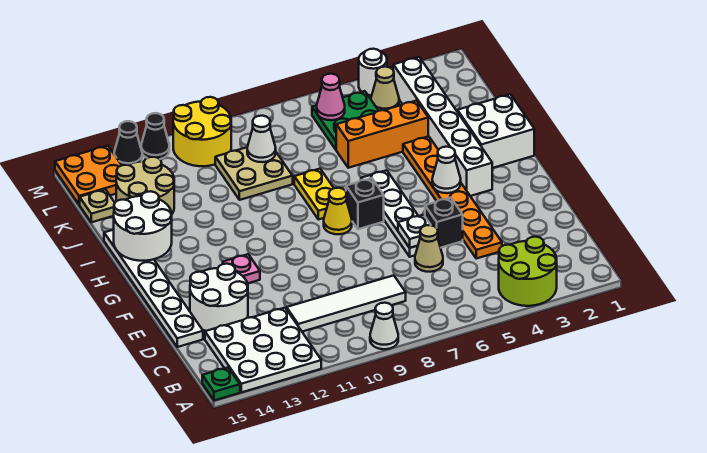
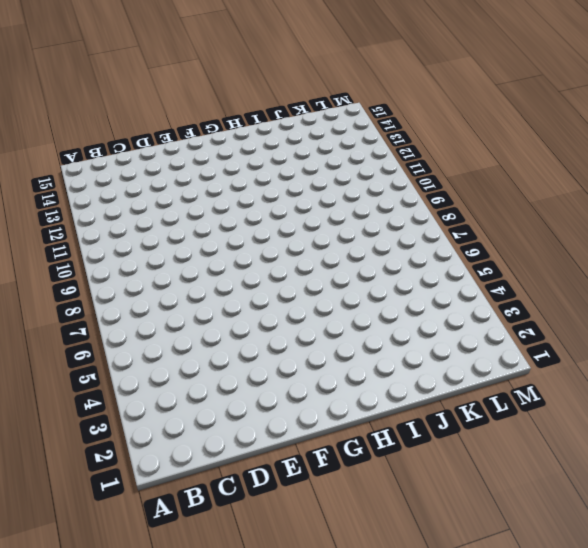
none -> lime 2x2 round brick [499,237,557,306]
none -> white 1x1 cone [370,303,398,349]
none -> white 3x3 plate [205,308,321,392]
none -> green 1x1 plate [202,368,240,401]

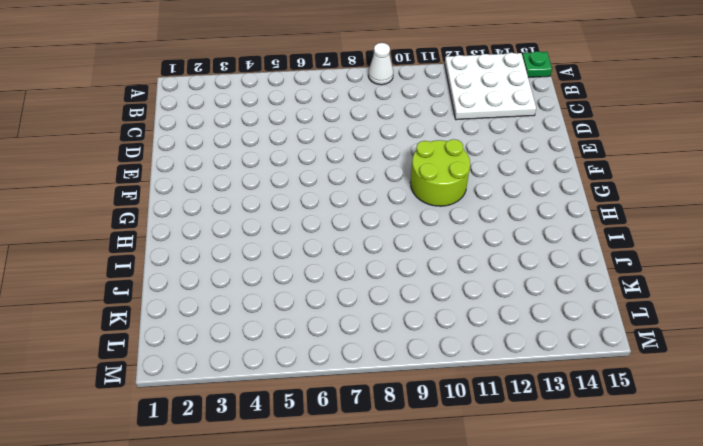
lime 2x2 round brick [410,139,470,206] -> lime 2x2 round brick moved to [499,237,557,306]
none -> white 1x4 tile [287,275,406,332]
none -> orange 1x6 plate [403,136,502,259]
none -> tan 1x1 cone [415,225,443,272]
none -> white 2x2 round brick [190,264,248,331]

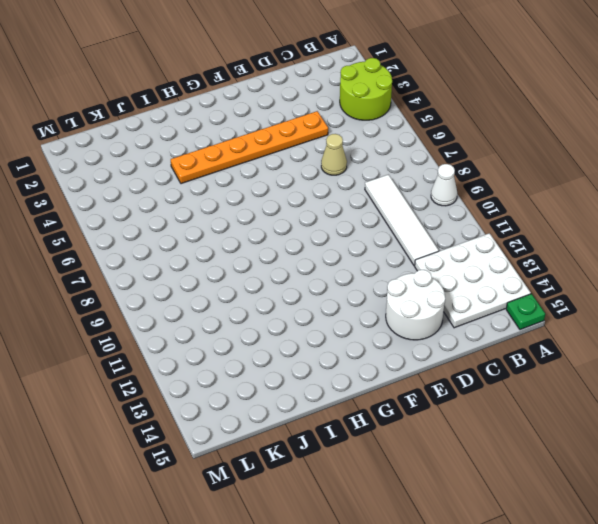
none -> white 1x6 plate [104,230,203,347]
none -> black 1x1 brick [425,198,463,248]
none -> white 1x4 plate [361,170,418,257]
none -> pink 1x1 plate [223,254,260,283]

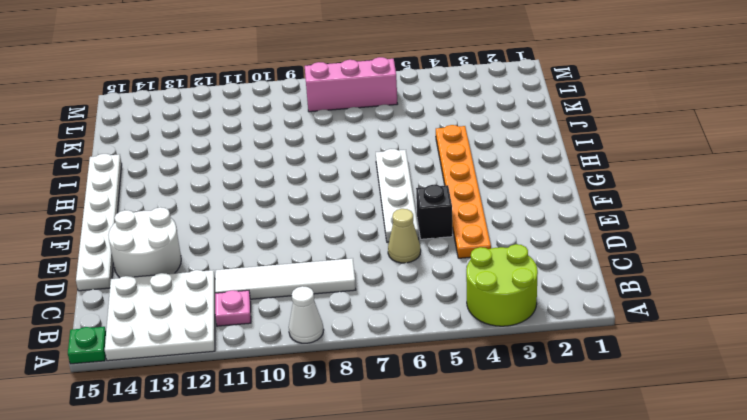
pink 1x1 plate [215,290,251,326] -> pink 1x1 plate moved to [223,254,260,283]
pink 1x3 brick [305,57,398,112] -> green 2x2 plate [312,91,378,150]
none -> white 1x6 brick [393,57,492,196]
none -> black 1x1 brick [346,178,384,229]
none -> yellow 1x1 cone [324,188,352,234]
none -> white 2x2 brick [457,94,534,168]

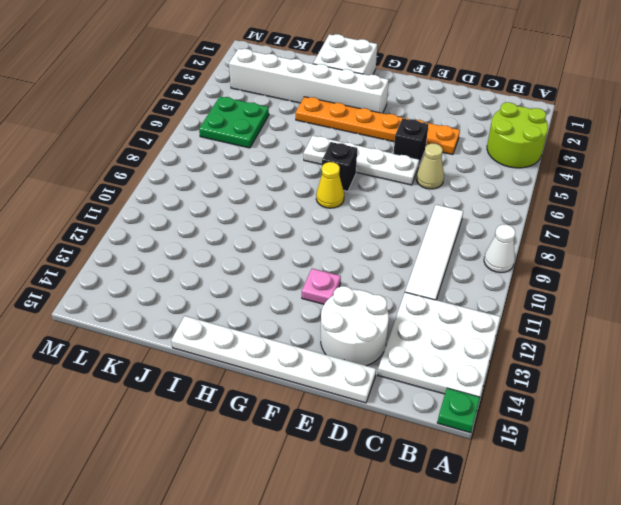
none -> yellow 1x2 plate [294,169,334,220]
none -> orange 1x3 brick [336,101,428,168]
none -> tan 2x2 plate [215,147,293,200]
none -> tan 2x2 round brick [116,157,174,214]

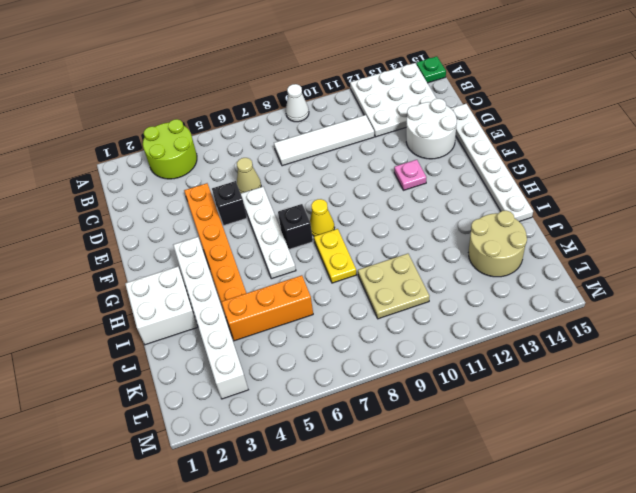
none -> green 2x2 plate [312,91,378,150]
none -> tan 1x1 plate [80,189,115,222]
none -> tan 1x1 cone [371,67,399,111]
none -> yellow 2x2 round brick [173,97,231,166]

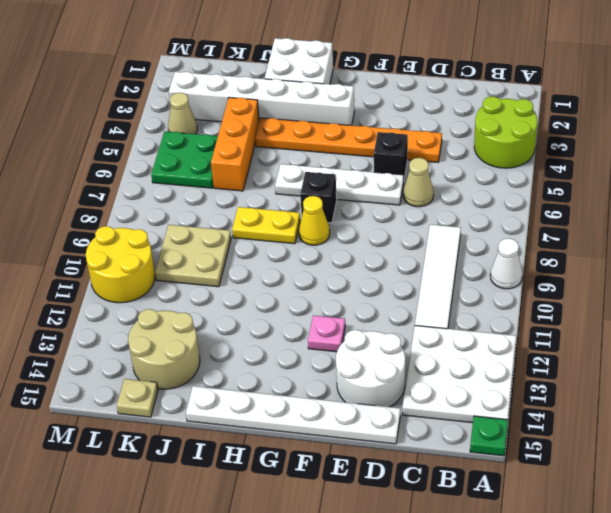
none -> orange 2x2 plate [55,146,122,205]
none -> white 1x1 round brick [359,49,387,95]
none -> black 1x1 cone [141,113,169,159]
none -> black 1x1 cone [114,121,142,165]

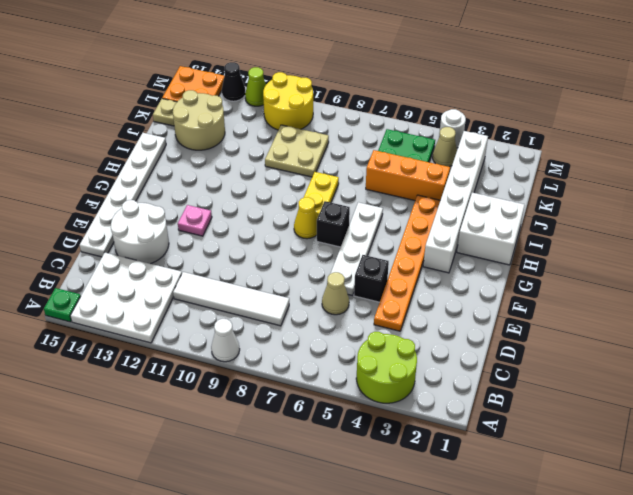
lime 1x1 cone [245,67,266,106] -> black 1x1 cone [141,113,169,159]
none -> white 1x1 plate [398,215,431,248]
none -> white 1x1 cone [432,147,461,193]
none -> white 2x2 round brick [114,191,172,261]
none -> white 1x1 cone [247,116,276,162]

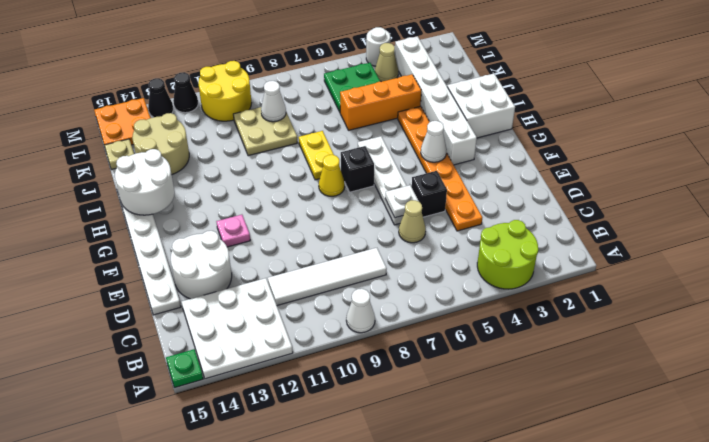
none -> pink 1x1 cone [317,74,345,120]

